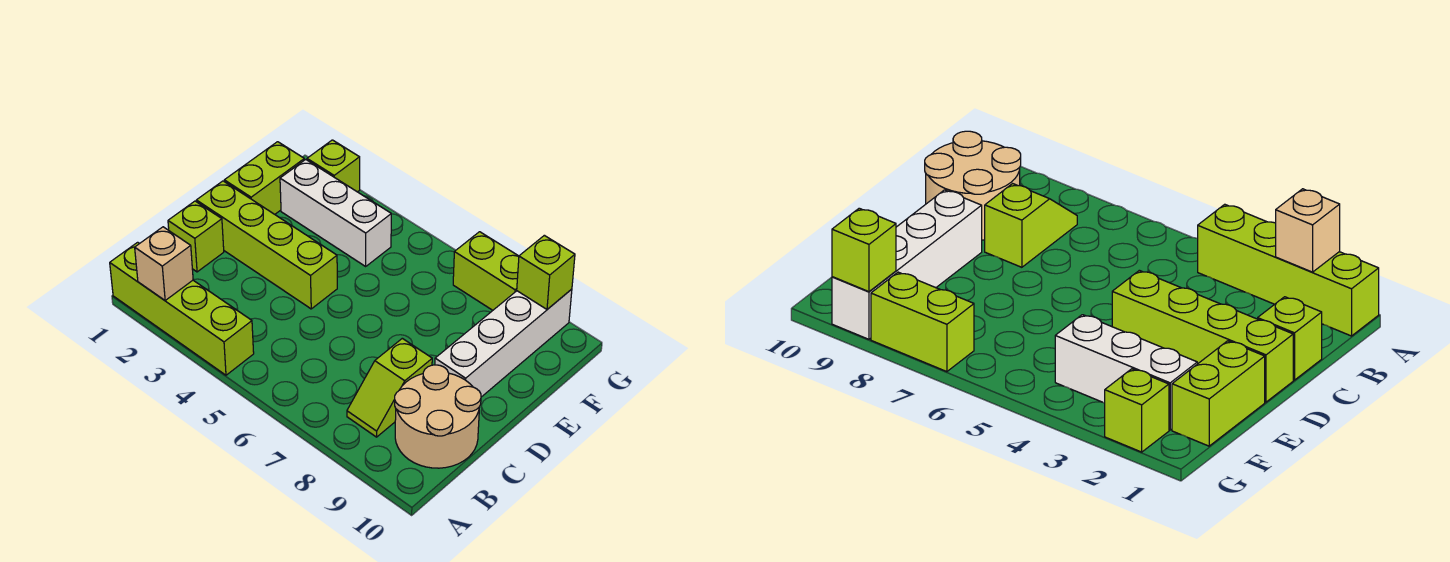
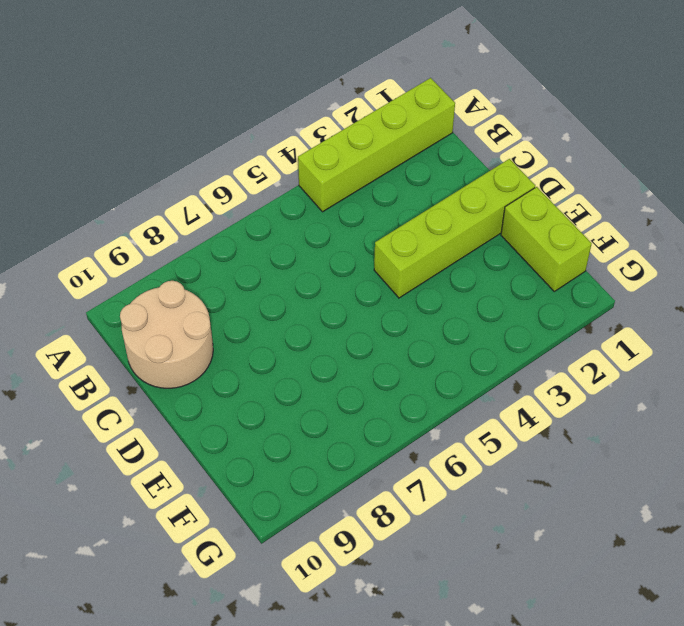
none -> lime 1x2 slope [347,338,432,437]
none -> lime 1x1 brick [168,201,224,272]
none -> white 1x4 brick [435,289,572,397]

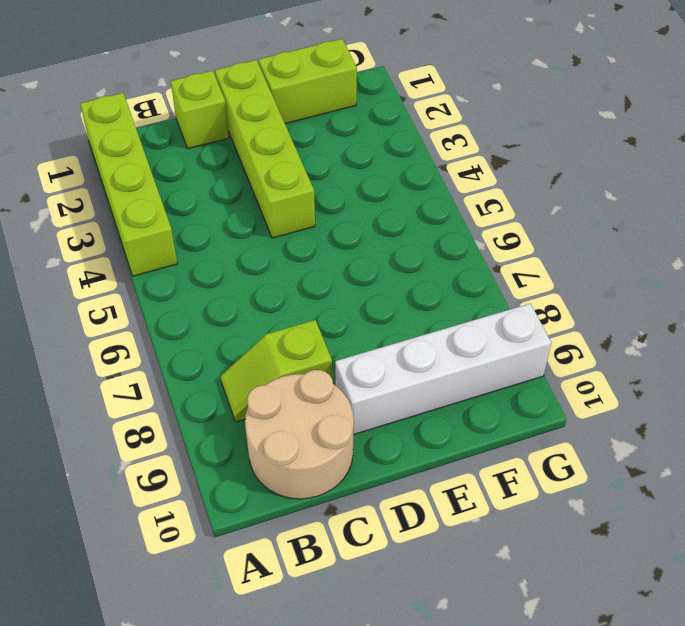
none -> white 1x3 brick [280,160,391,266]
none -> lime 1x1 brick [307,140,360,192]
none -> lime 1x2 brick [453,232,519,310]

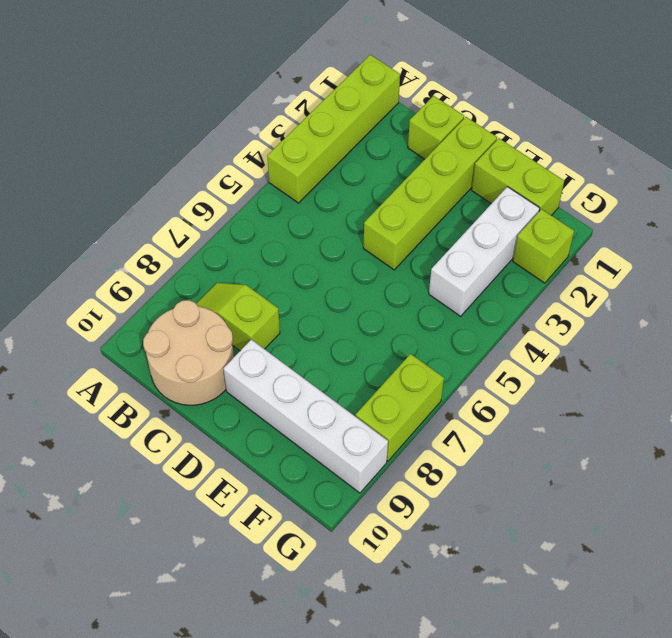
none -> tan 1x1 brick [135,227,193,300]
none -> lime 1x1 brick [517,235,575,309]

